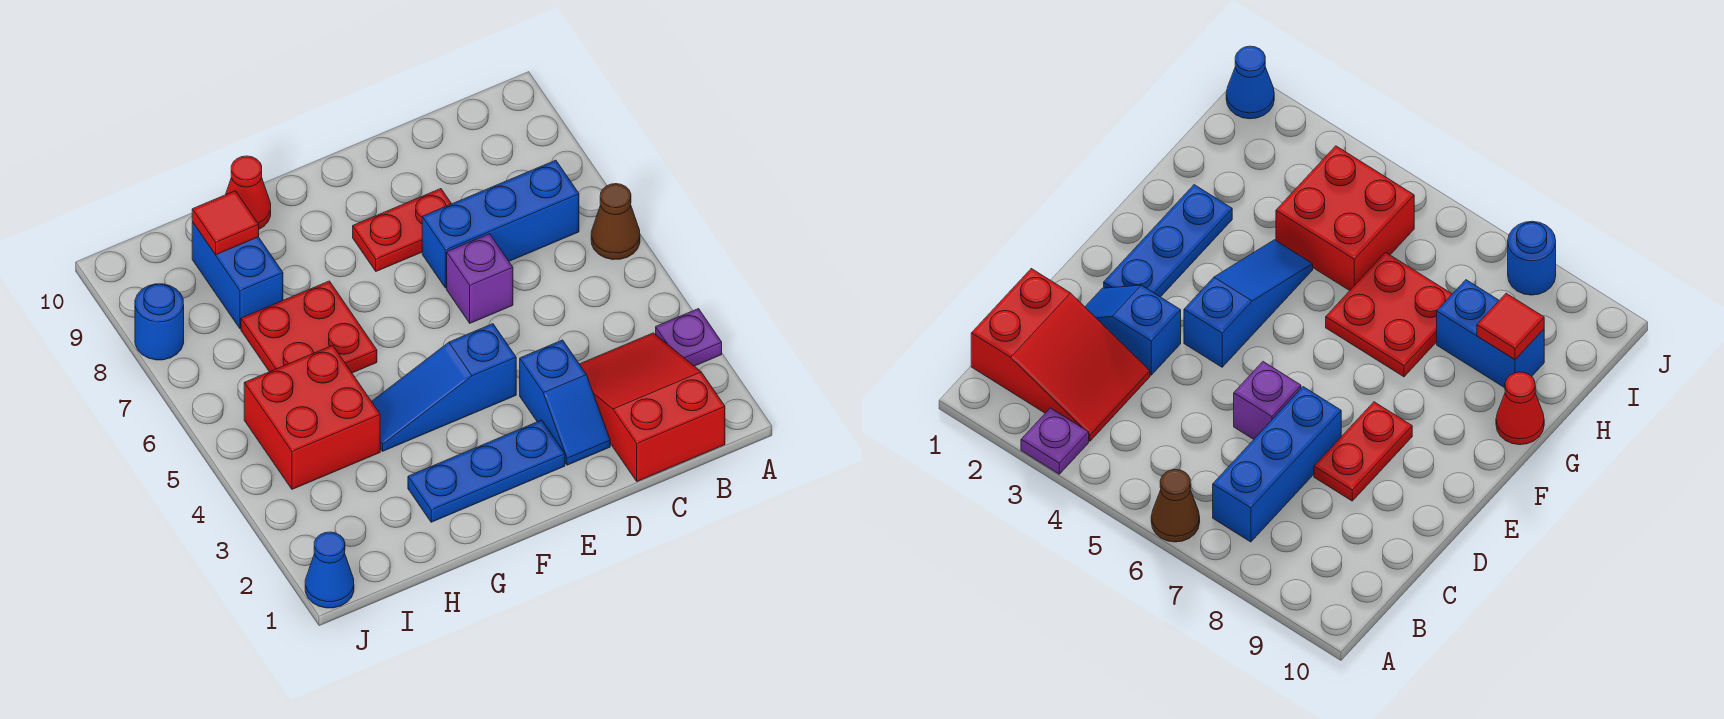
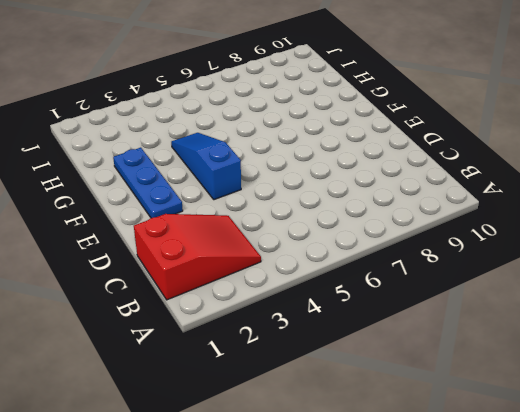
none -> purple 1x1 plate [656,309,722,366]
none -> brown 1x1 cone [591,184,640,260]
none -> blue 1x3 brick [422,160,579,288]

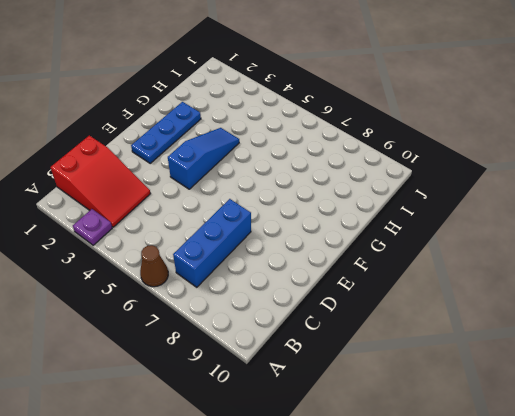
none -> blue 1x2 slope [520,340,610,465]
none -> purple 1x1 brick [447,234,513,323]
none -> red 1x2 plate [353,189,451,271]

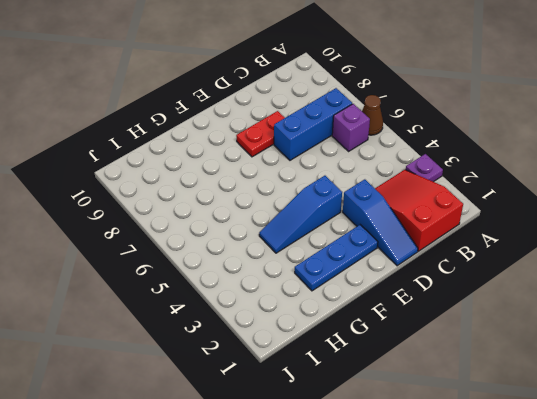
purple 1x1 brick [332,104,370,151] -> purple 1x1 brick moved to [447,234,513,323]
blue 1x3 slope [343,179,418,266] -> blue 1x2 slope [520,340,610,465]
none -> red 2x2 plate [241,281,377,373]
none -> red 1x1 cone [226,156,271,229]
none -> red 2x2 brick [244,345,380,489]

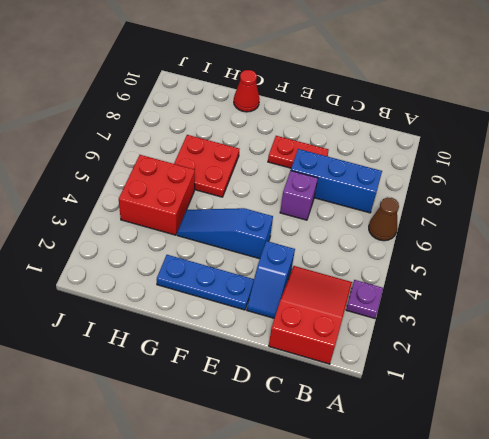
none -> blue 1x2 brick [192,222,283,329]
none -> blue 1x1 cone [305,532,354,608]
none -> blue 1x1 round brick [135,284,184,360]

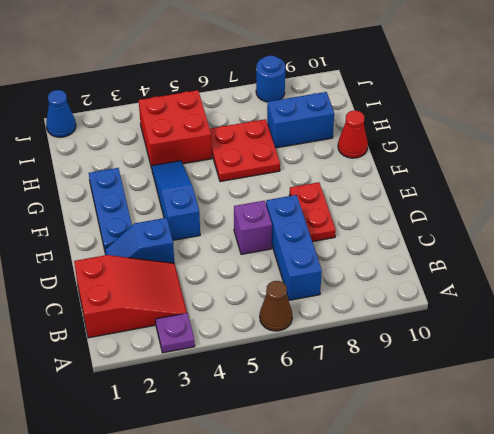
none -> red 1x1 tile [192,191,259,255]

